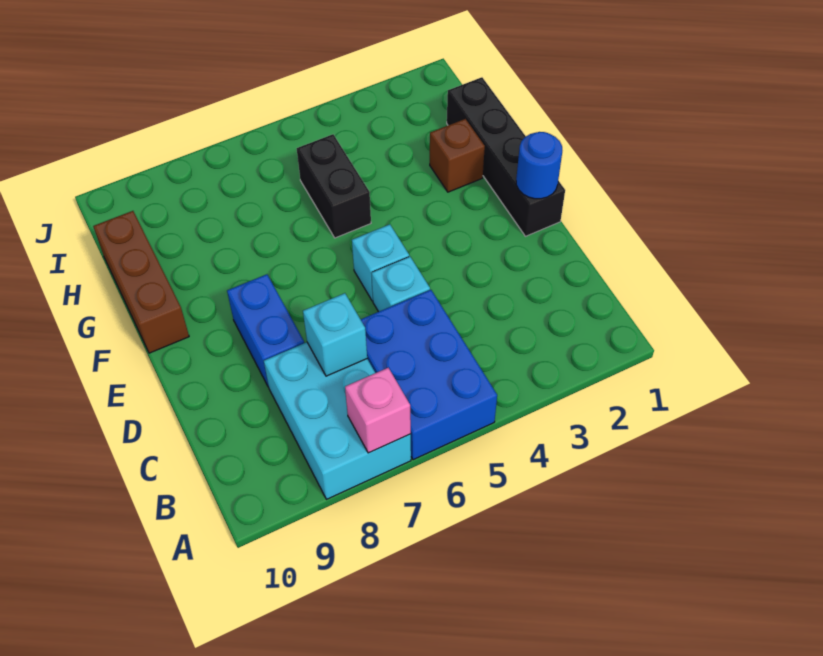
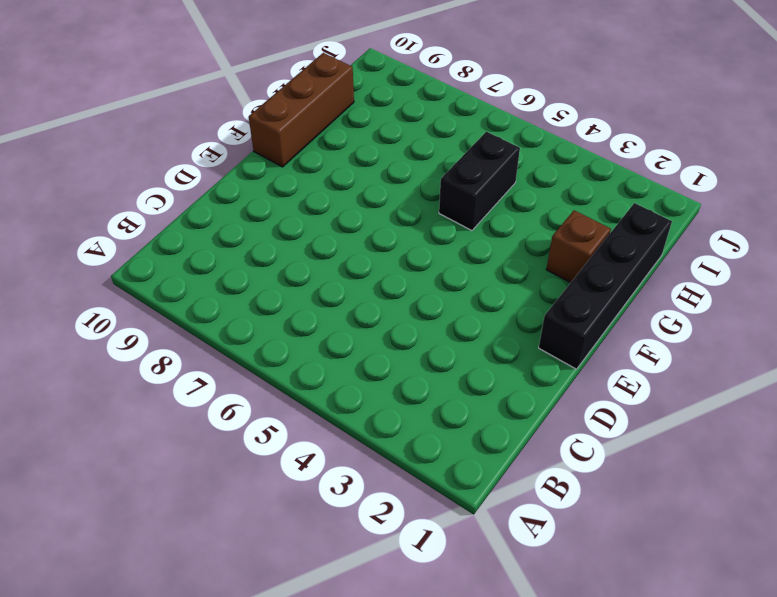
none -> blue 2x3 brick [361,290,497,460]
none -> cyan 2x3 brick [264,342,411,499]
none -> cyan 1x1 brick [371,256,430,312]

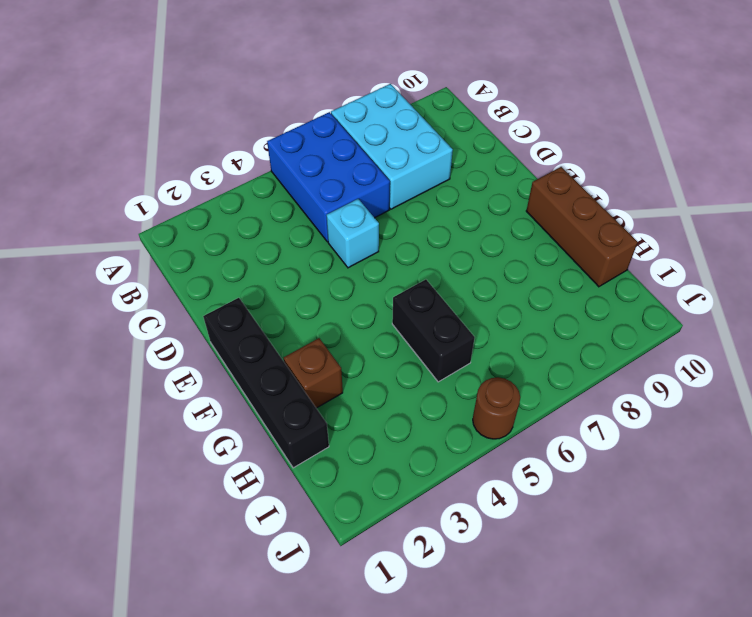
brown 1x1 round brick [473,377,520,439] -> none
none -> blue 1x2 brick [227,274,304,387]
none -> cyan 1x1 brick [352,224,409,301]
none -> pink 1x1 brick [345,368,411,453]

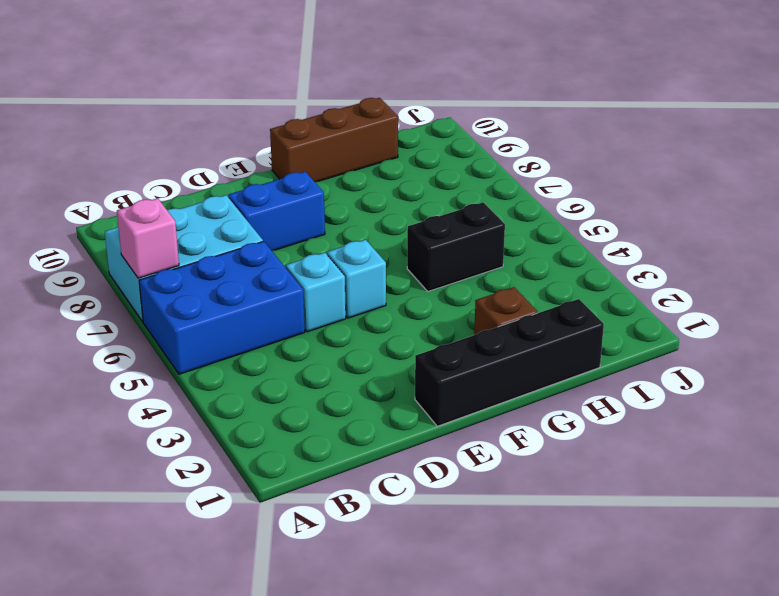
none -> cyan 1x1 brick [303,293,367,376]
none -> blue 1x1 round brick [516,132,562,199]

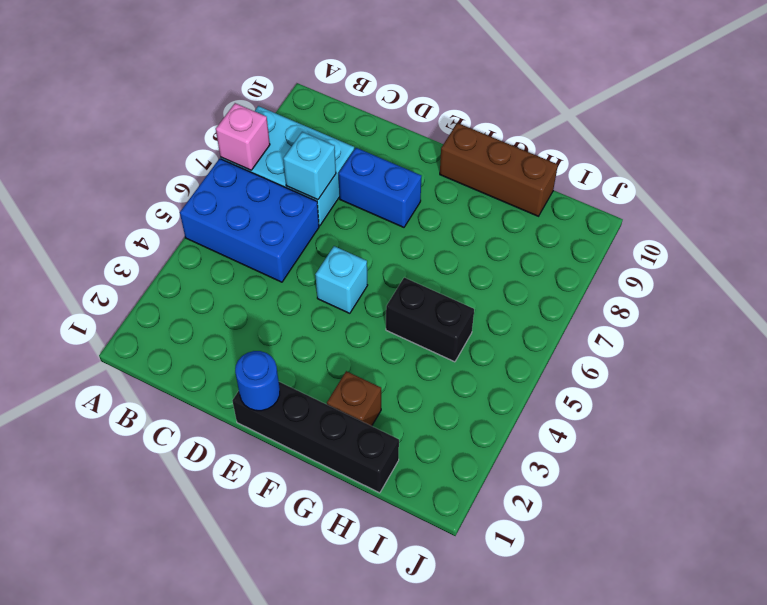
none -> cyan 1x1 brick [371,256,430,312]

